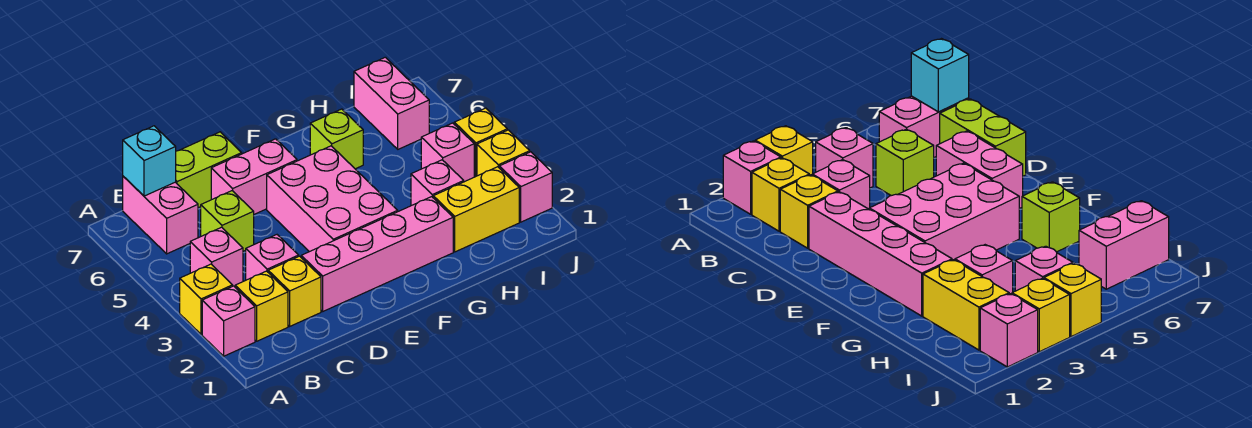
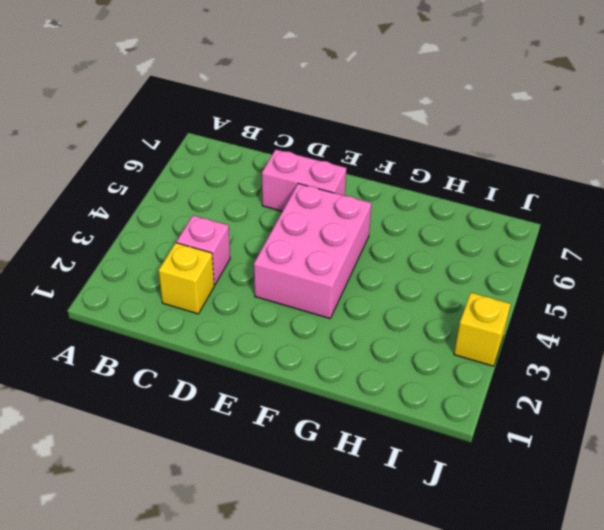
none -> pink 1x1 brick [202,286,255,356]
none -> yellow 1x1 brick [180,264,233,334]
none -> yellow 1x1 brick [235,271,288,341]

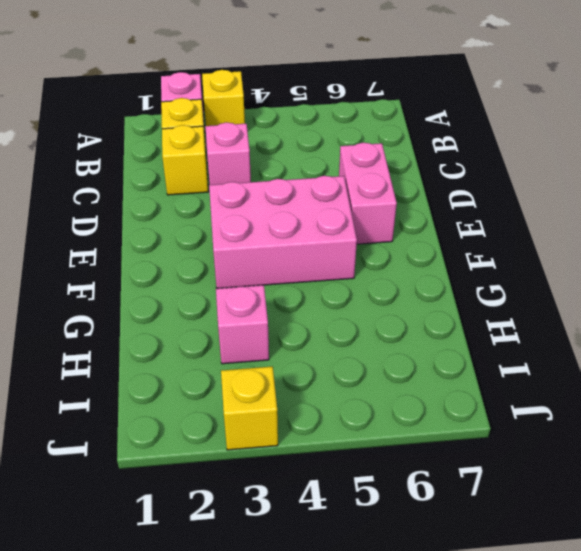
none -> pink 1x1 brick [190,227,243,287]
none -> pink 1x2 brick [123,176,198,254]
none -> lime 1x1 brick [201,191,254,251]

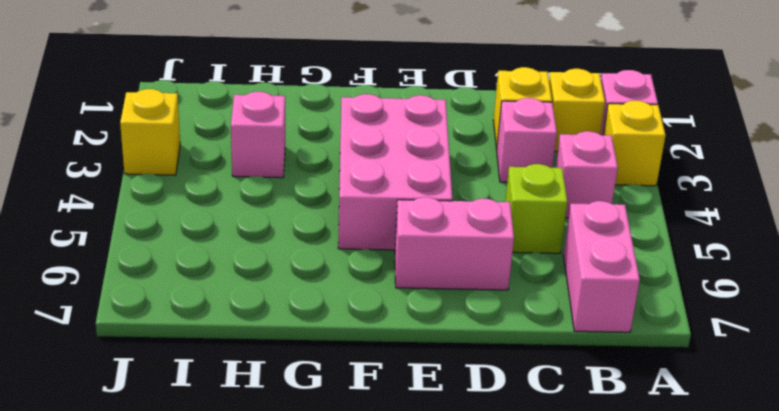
none -> lime 1x2 brick [176,132,242,208]
none -> pink 1x4 brick [301,197,453,311]
none -> lime 1x1 brick [310,109,363,169]

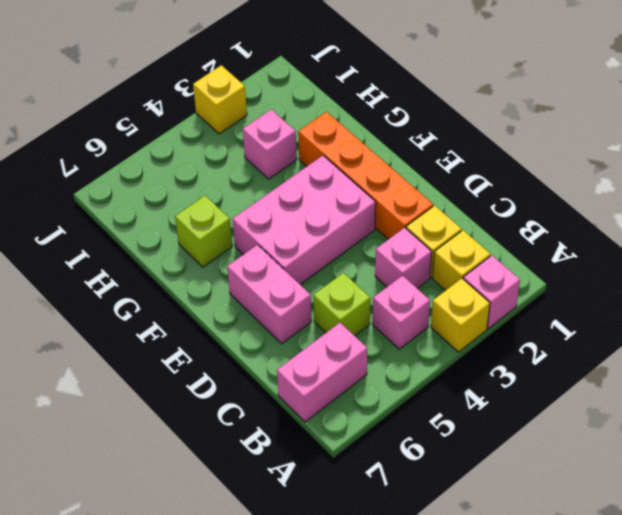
orange 1x4 brick [298,112,433,239] -> pink 1x4 brick [301,197,453,311]
none -> lime 1x2 brick [176,132,242,208]
none -> yellow 1x2 brick [433,167,519,252]
none -> pink 1x1 brick [421,123,474,182]

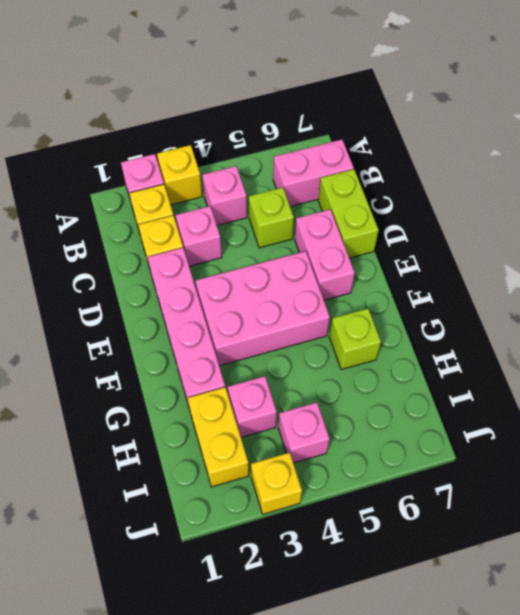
none -> pink 1x2 brick [354,57,429,149]
none -> pink 1x1 brick [499,152,552,222]
none -> yellow 1x1 brick [454,108,507,177]

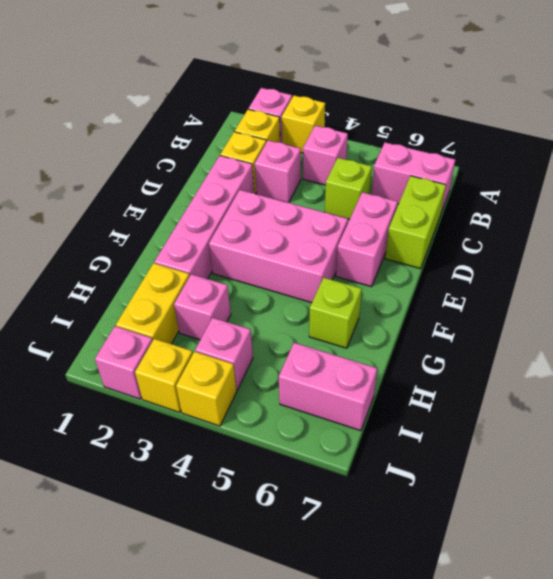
none -> cyan 1x1 brick [123,126,176,196]

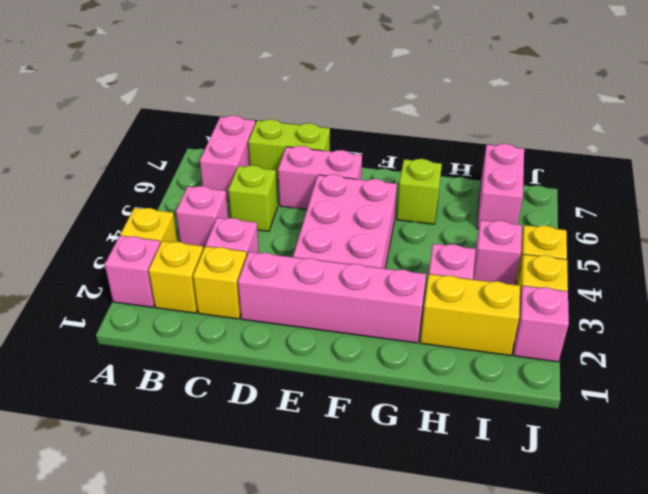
none -> cyan 1x1 brick [123,126,176,196]

